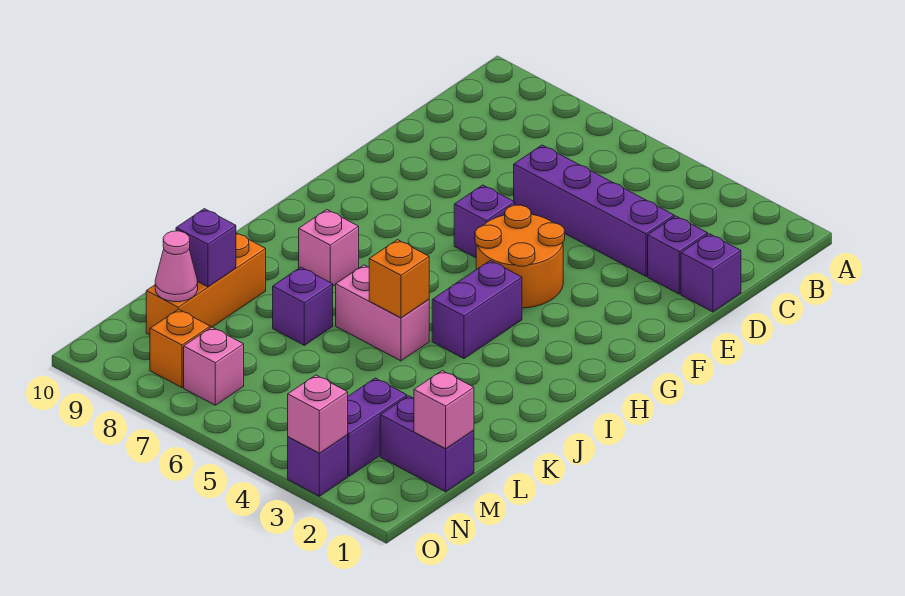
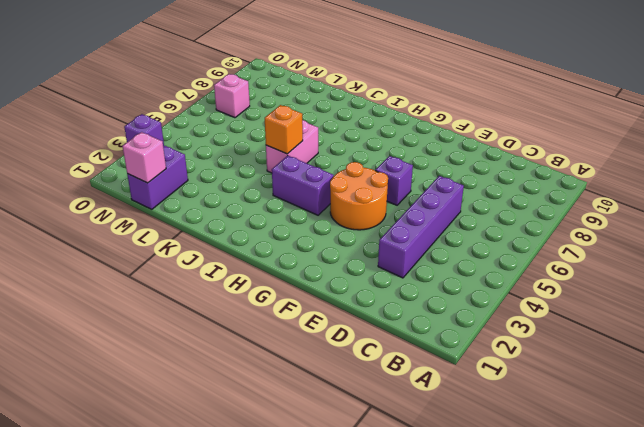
none -> purple 1x1 brick [681,234,741,312]
none -> purple 1x1 brick [648,216,708,294]
none -> pink 1x1 brick [299,210,359,286]

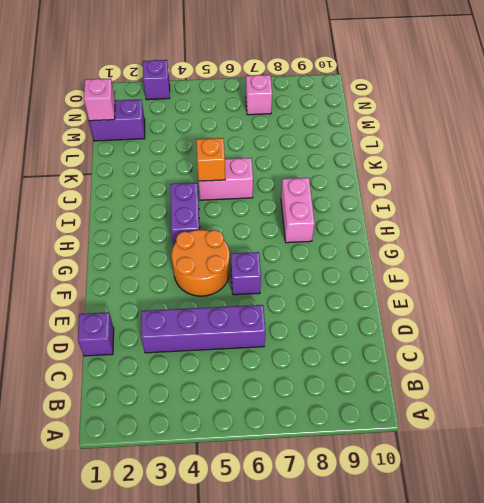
pink 1x2 brick [281,178,315,243] -> pink 1x1 brick [299,210,359,286]
none -> purple 1x1 brick [648,216,708,294]
none -> purple 1x1 brick [273,267,333,345]
none -> orange 1x3 brick [146,233,266,335]

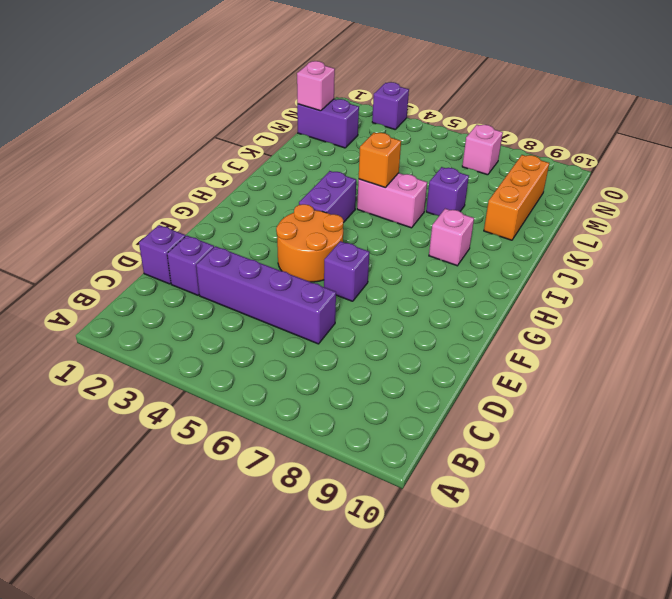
none -> purple 1x2 brick [348,378,407,476]
none -> orange 1x1 brick [150,309,210,388]
none -> purple 1x1 brick [176,209,236,287]

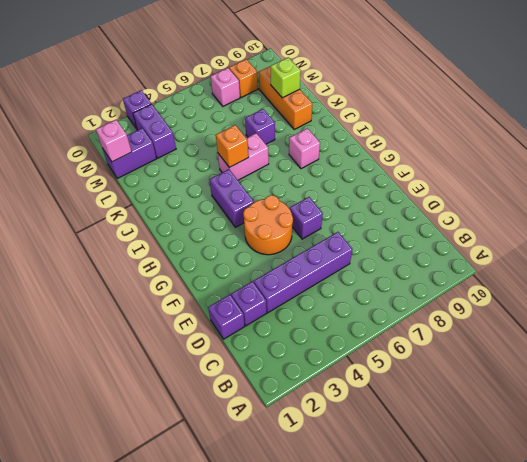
lime 1x1 brick [270,57,301,98] -> purple 1x1 brick [176,209,236,287]
none -> pink 1x1 cone [155,231,198,302]
none -> pink 1x1 brick [288,375,348,453]

